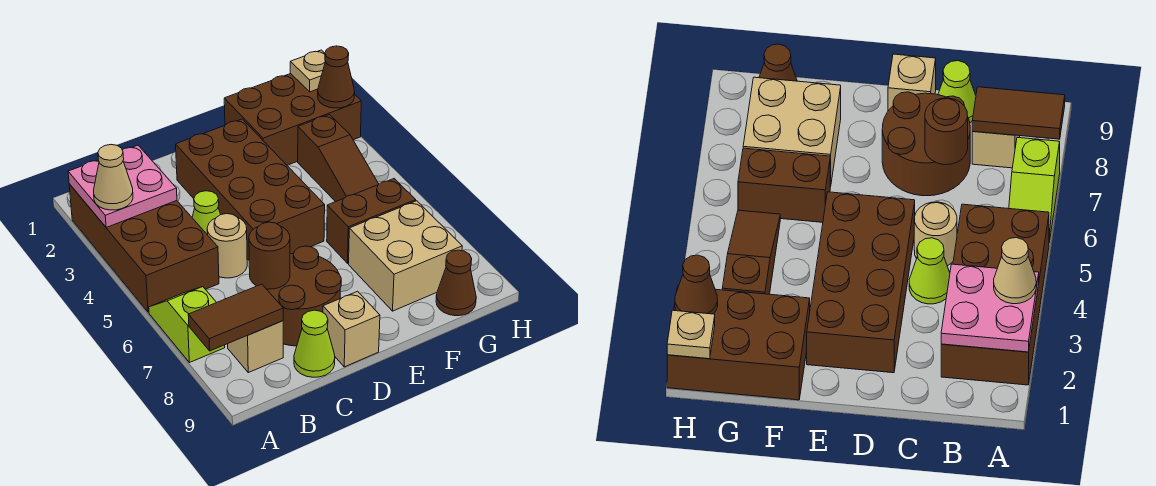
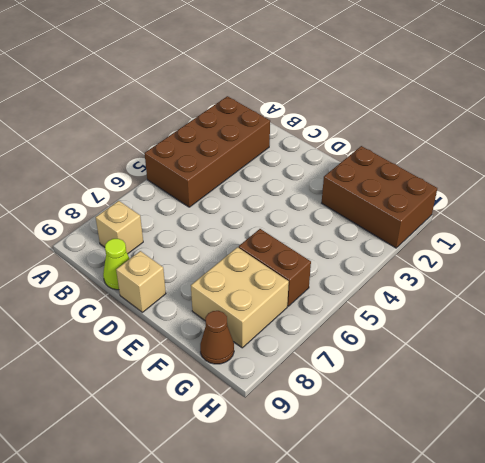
none -> lime 1x2 slope [149,287,225,363]
none -> lime 1x1 cone [192,191,221,235]
none -> tan 1x1 round brick [207,214,247,278]

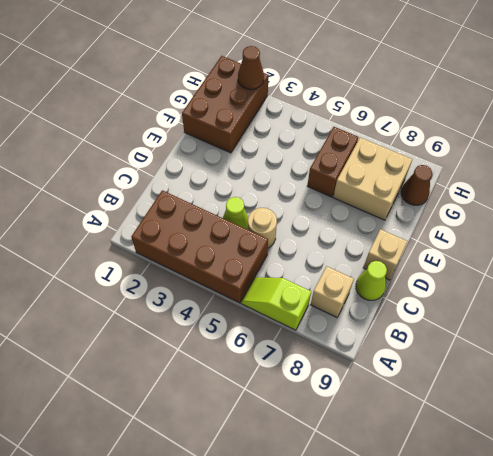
none -> brown 2x2 round brick [267,246,341,346]
none -> brown 2x4 brick [176,119,325,260]
none -> brown 1x3 slope [298,115,379,202]

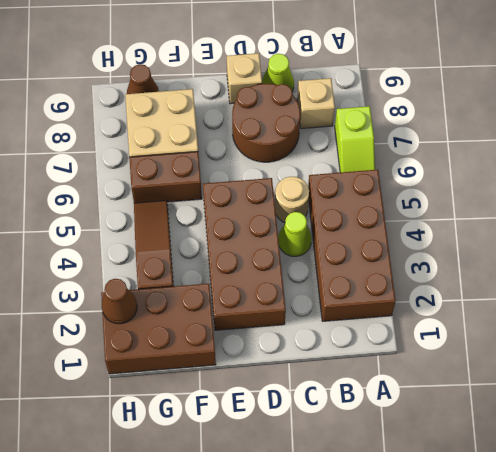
none -> pink 2x2 plate [68,145,177,227]
none -> brown 1x2 tile [188,284,283,351]
none -> brown 1x1 round brick [249,222,290,289]

